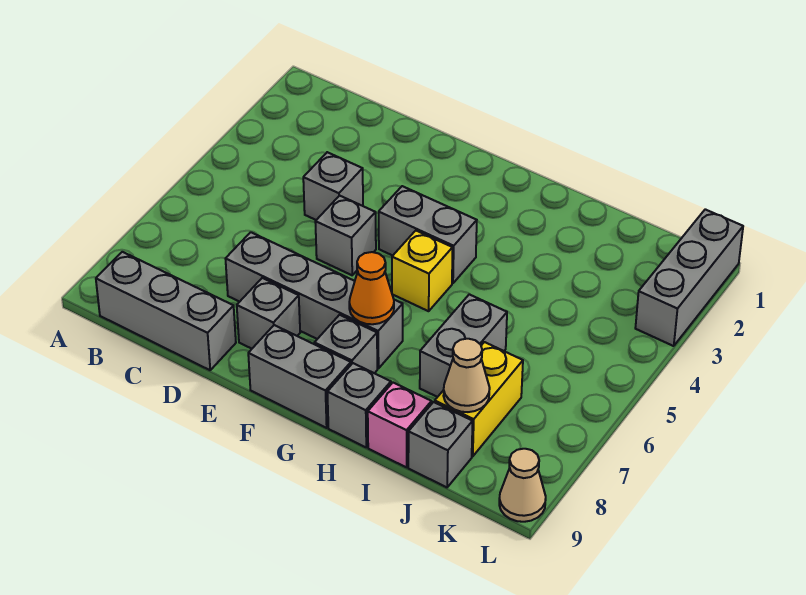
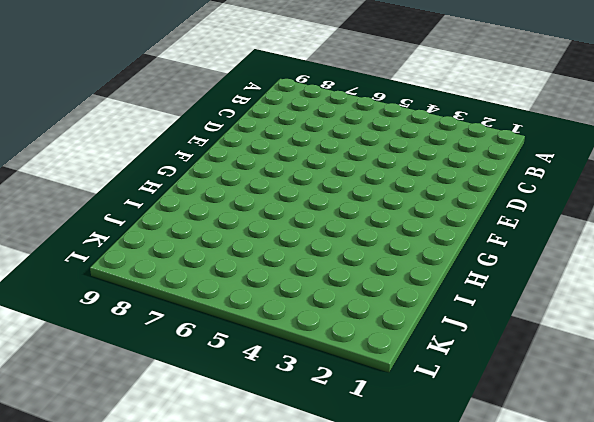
none -> grey 1x3 brick [96,252,236,370]
none -> grey 1x1 brick [303,152,363,220]
none -> grey 1x4 brick [225,232,403,368]

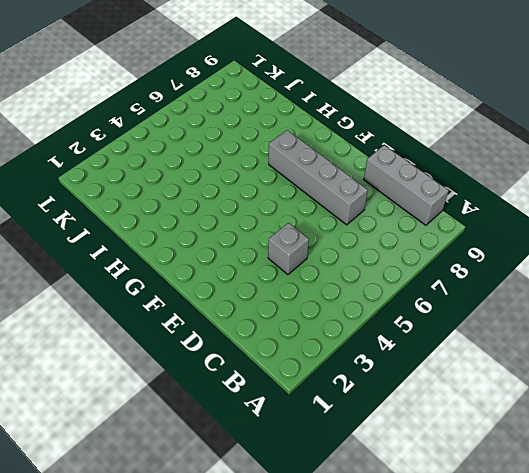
none -> grey 1x1 brick [315,196,376,275]
none -> grey 1x1 brick [237,278,300,349]
none -> grey 1x2 brick [379,186,477,283]

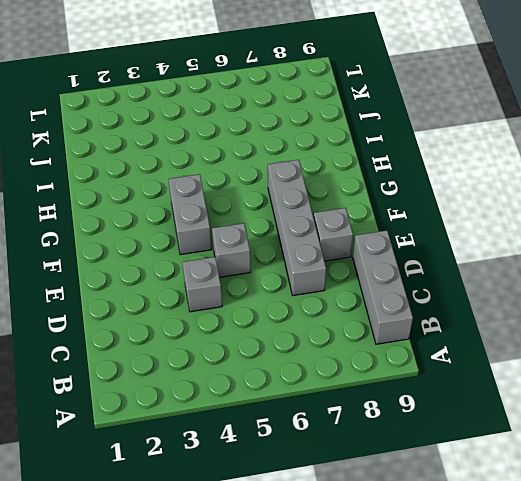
none -> grey 1x2 brick [248,325,351,428]
none -> yellow 1x1 brick [392,231,453,311]
none -> grey 1x1 brick [314,315,377,373]

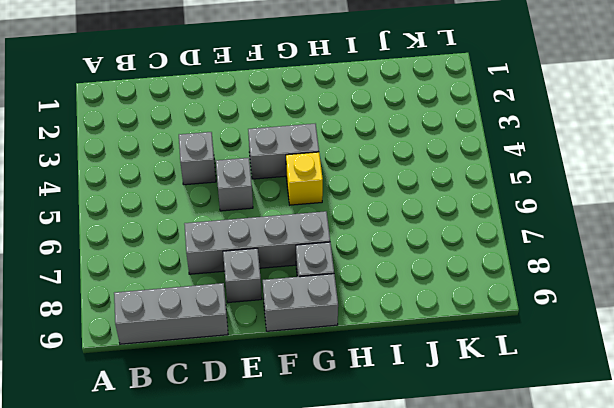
none -> grey 1x1 brick [327,363,391,447]
none -> grey 1x2 brick [420,294,507,397]
none -> pink 1x1 brick [368,383,431,467]

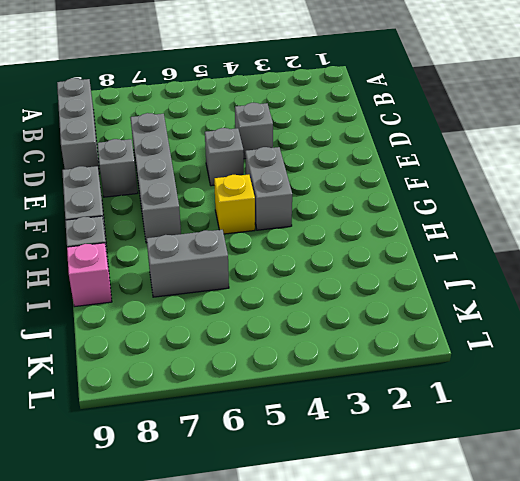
none -> grey 1x1 brick [314,315,377,373]
none -> yellow 1x2 brick [435,342,523,456]
none -> grey 1x1 brick [408,402,473,487]

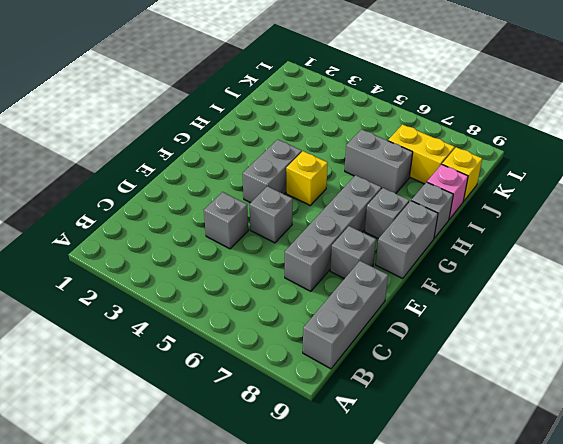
yellow 1x1 brick [442,147,482,201] -> grey 1x1 brick [408,402,473,487]
none -> grey 1x3 brick [635,209,743,346]
none -> tan 1x1 cone [499,449,546,522]
none -> orange 1x1 cone [349,252,394,324]

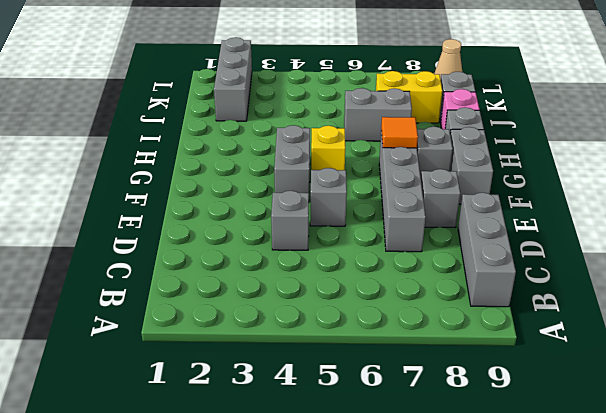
orange 1x1 tile [381,117,418,148] -> orange 1x1 cone [349,252,394,324]
grey 1x3 brick [214,37,252,121] -> grey 1x3 brick turned to [635,209,743,346]
none -> tan 1x1 cone [444,339,490,412]

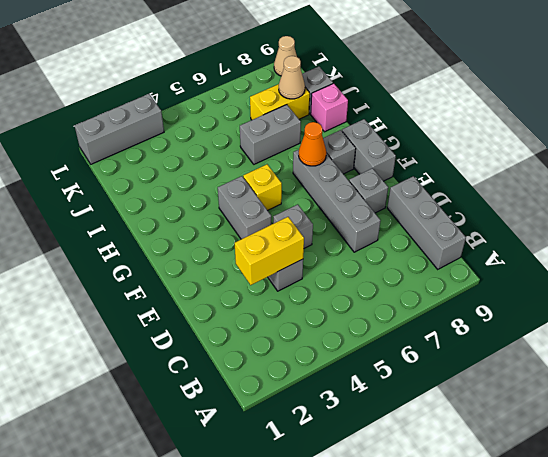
yellow 1x2 brick [235,217,304,285] -> none
none -> grey 1x1 brick [327,363,391,447]

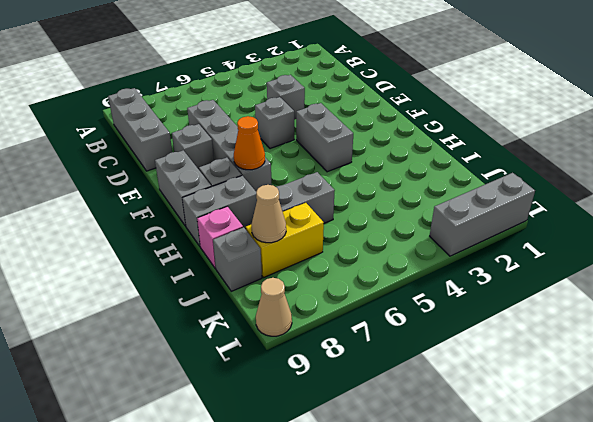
grey 1x2 brick [182,176,257,246] -> grey 1x1 brick [327,363,391,447]
none -> yellow 1x1 brick [392,231,453,311]

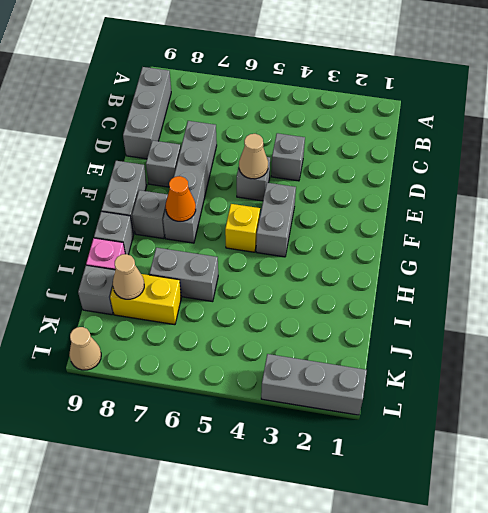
tan 1x1 cone [239,134,268,179] -> none

